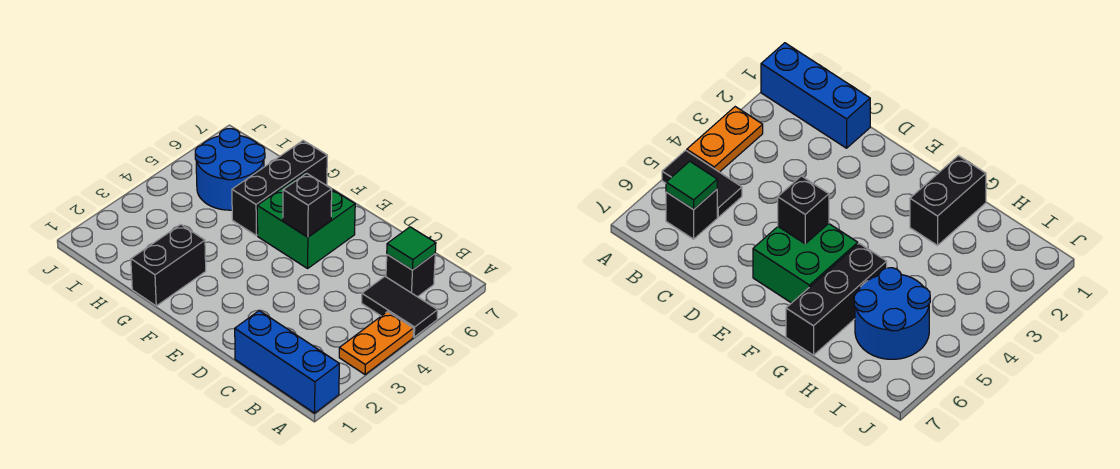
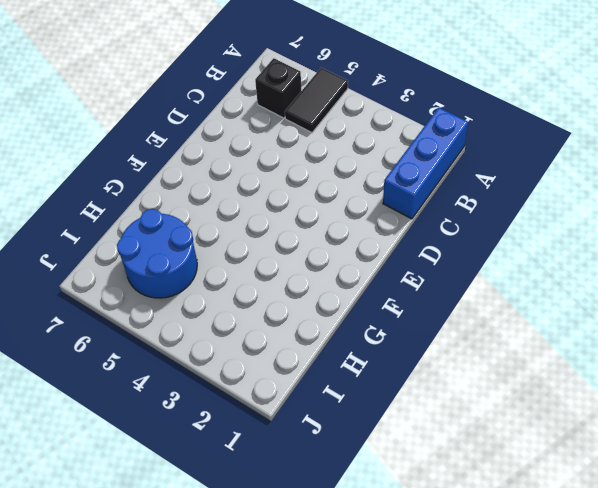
none -> orange 1x2 plate [339,312,413,375]
none -> green 2x2 brick [257,173,355,268]

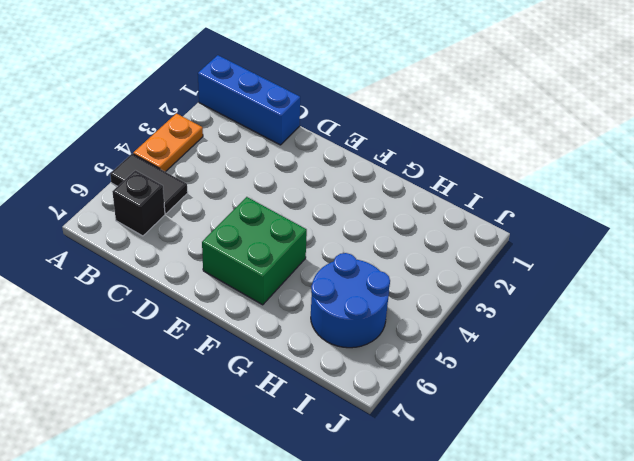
none -> black 1x2 brick [131,225,206,306]
none -> black 1x3 brick [232,141,327,235]

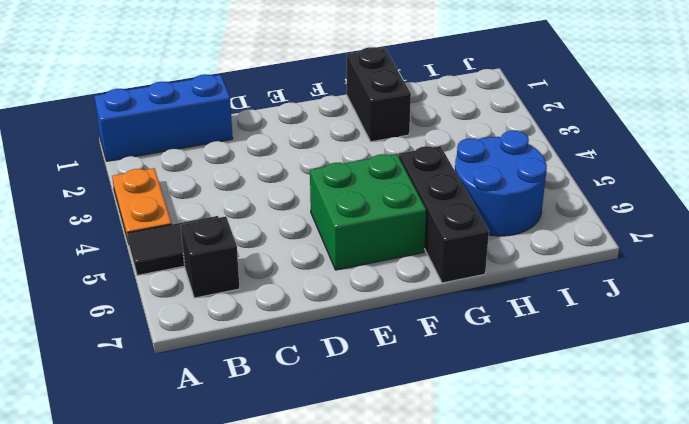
none -> green 1x1 tile [387,227,436,270]
none -> black 1x1 brick [283,173,332,237]

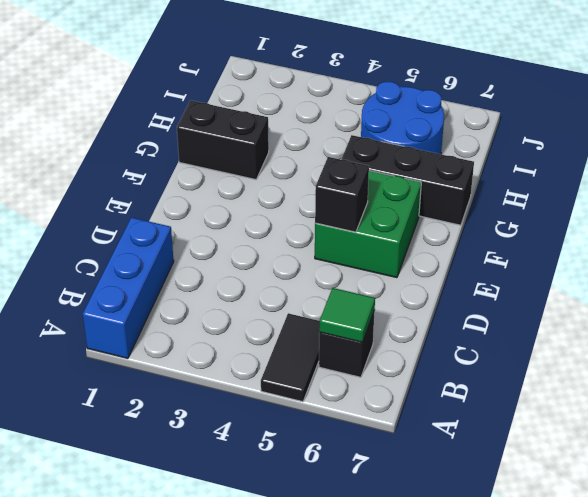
none -> orange 1x2 plate [339,312,413,375]

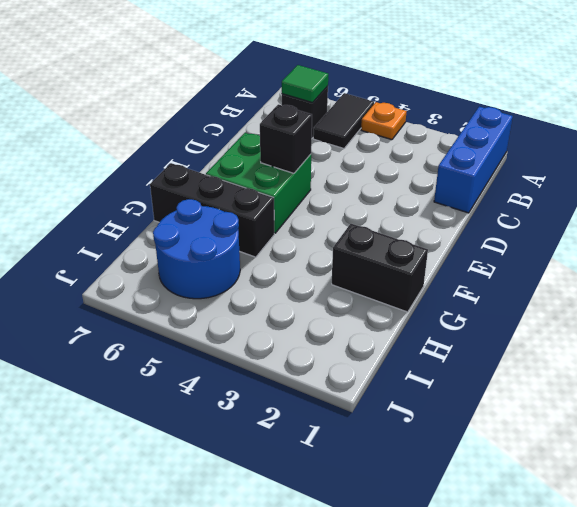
orange 1x1 plate [361,102,407,140] -> orange 1x2 plate [339,312,413,375]

